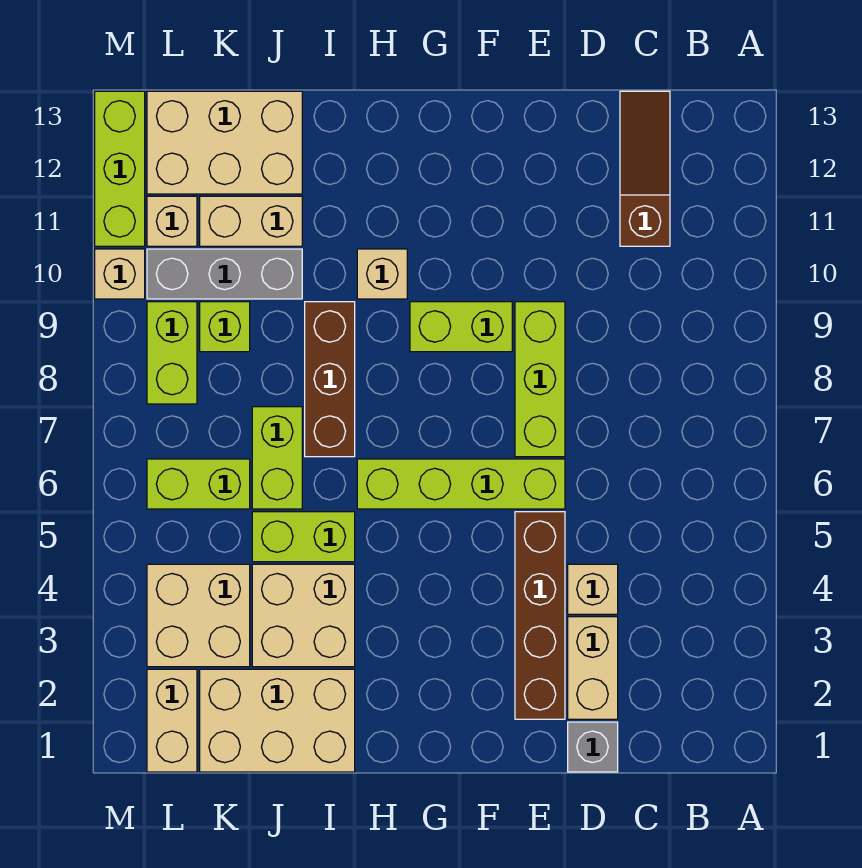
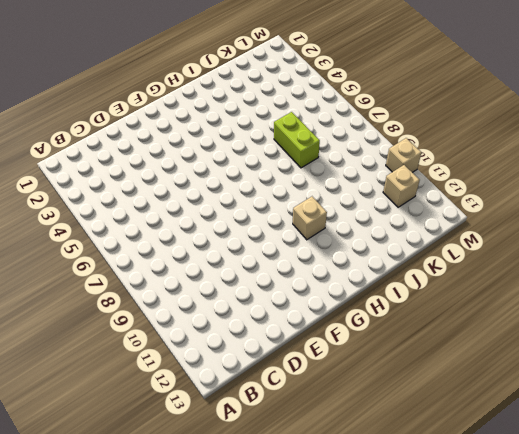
none -> brown 1x3 slope [620,91,670,246]
none -> grey 1x1 brick [568,722,618,772]
none -> tan 1x2 brick [568,617,618,719]

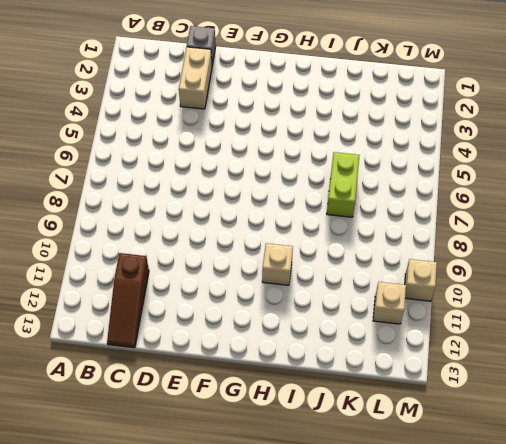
none -> tan 1x1 brick [568,564,618,614]
none -> brown 1x4 brick [515,512,565,719]
none -> lime 1x4 brick [357,459,565,509]

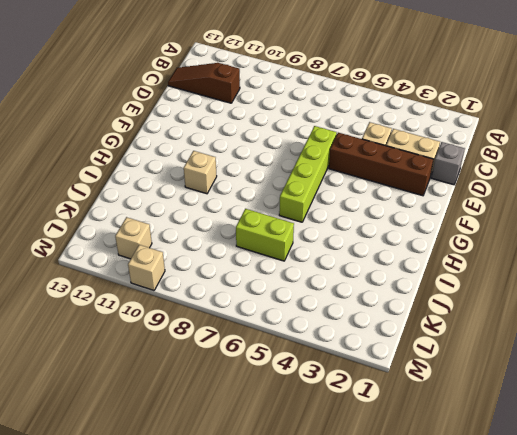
none -> lime 1x3 brick [515,302,565,457]
none -> lime 1x2 brick [410,302,512,352]
none -> tan 2x3 brick [200,669,355,772]

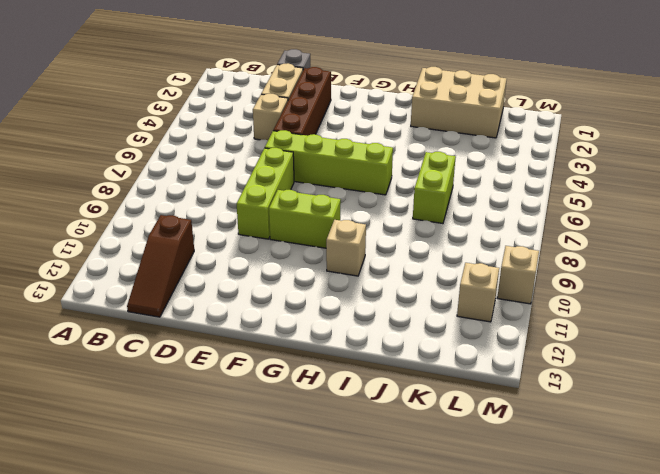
none -> tan 2x2 brick [252,564,355,667]
none -> lime 1x2 brick [252,512,355,562]
none -> brown 1x3 brick [305,302,355,457]

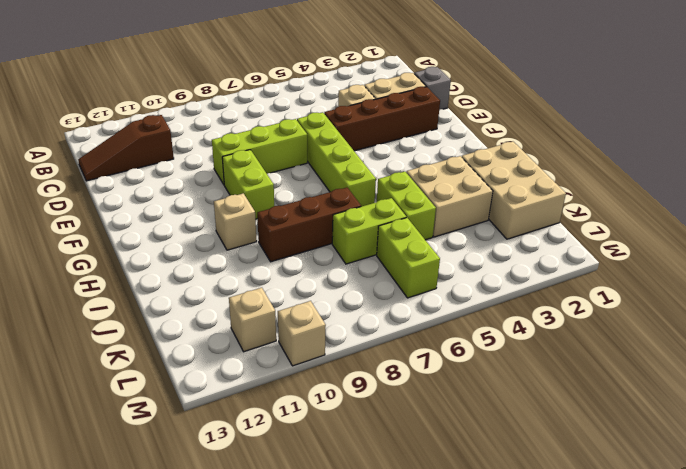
none -> grey 1x3 brick [147,249,302,299]
none -> tan 1x2 brick [200,196,302,246]
none -> tan 2x3 brick [147,91,302,194]

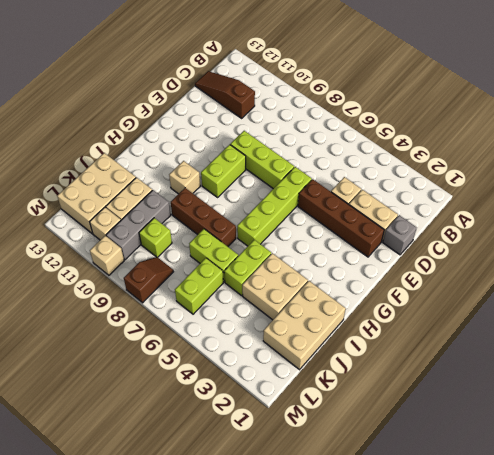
brown 1x2 slope [124,257,173,303] -> lime 1x2 brick [147,302,197,404]
none -> tan 2x2 brick [147,564,250,667]
none -> tan 1x2 brick [147,669,197,772]
none -> lime 1x3 brick [95,91,145,246]

